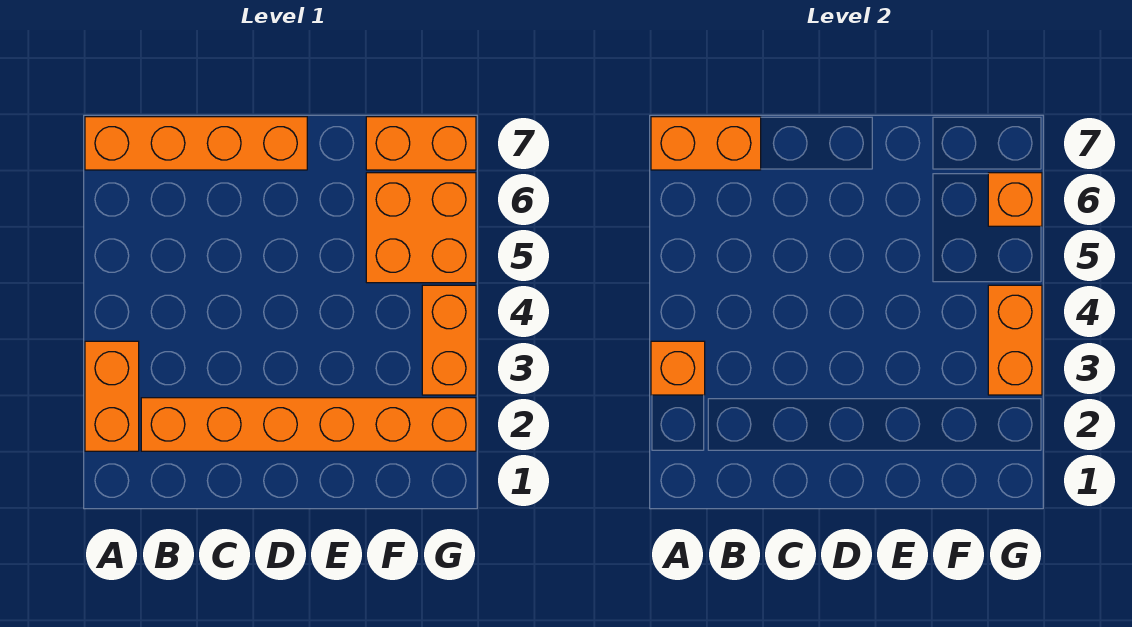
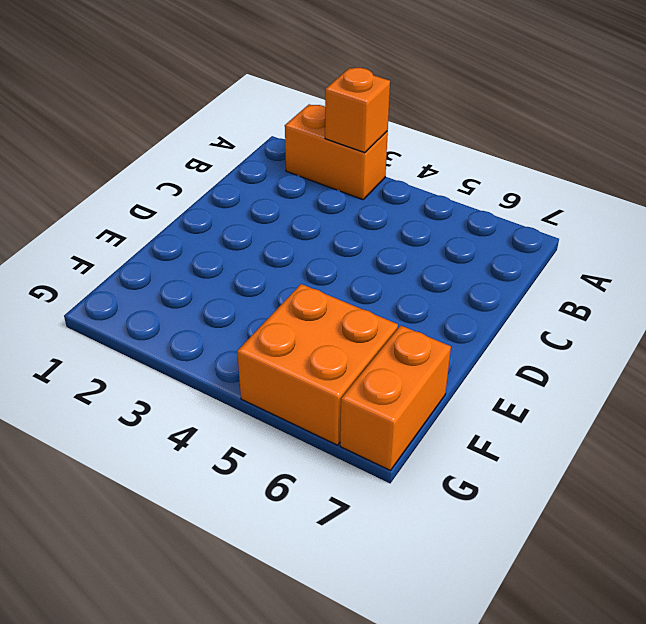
none -> orange 1x4 brick [85,117,307,170]
none -> orange 1x6 brick [141,398,476,451]

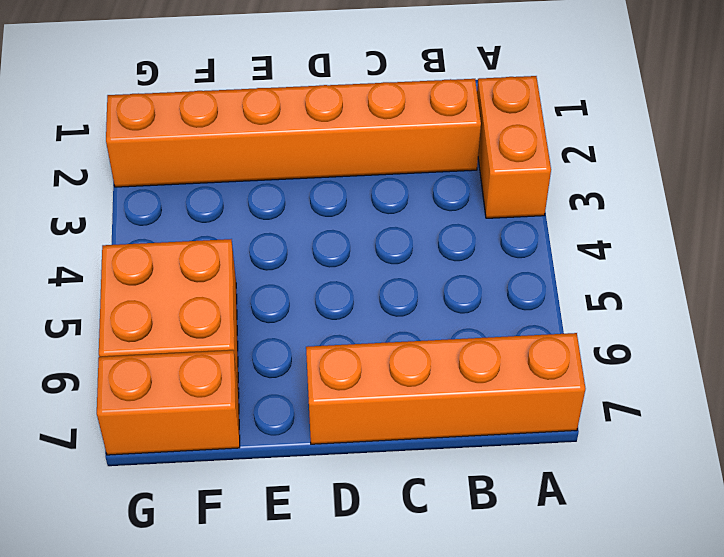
none -> orange 1x2 brick [422,285,476,395]
none -> orange 1x1 brick [651,341,705,395]

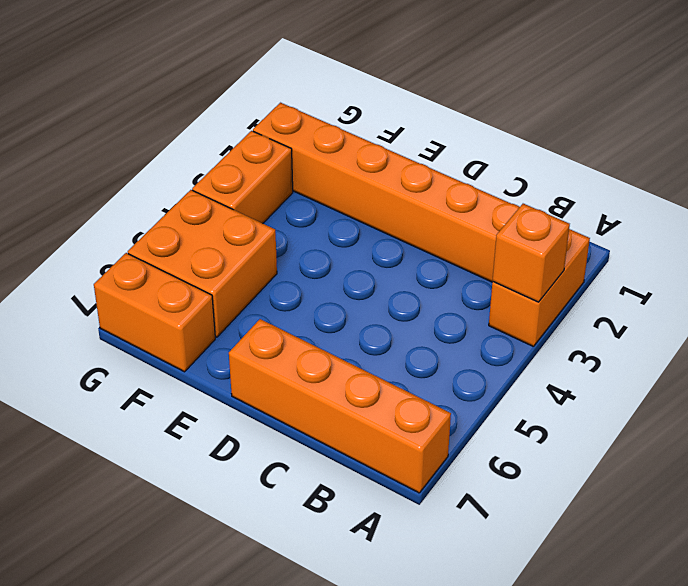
none -> orange 1x2 brick [651,117,761,170]
none -> orange 1x2 brick [988,285,1042,395]

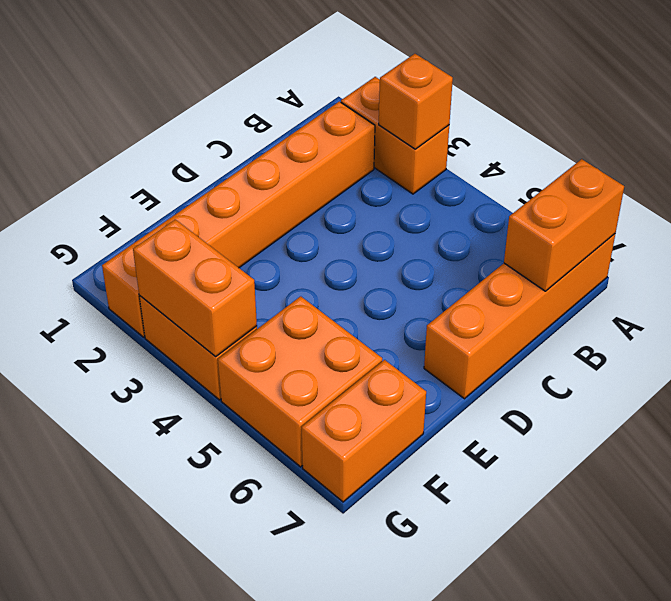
none -> orange 1x1 brick [988,173,1042,226]

